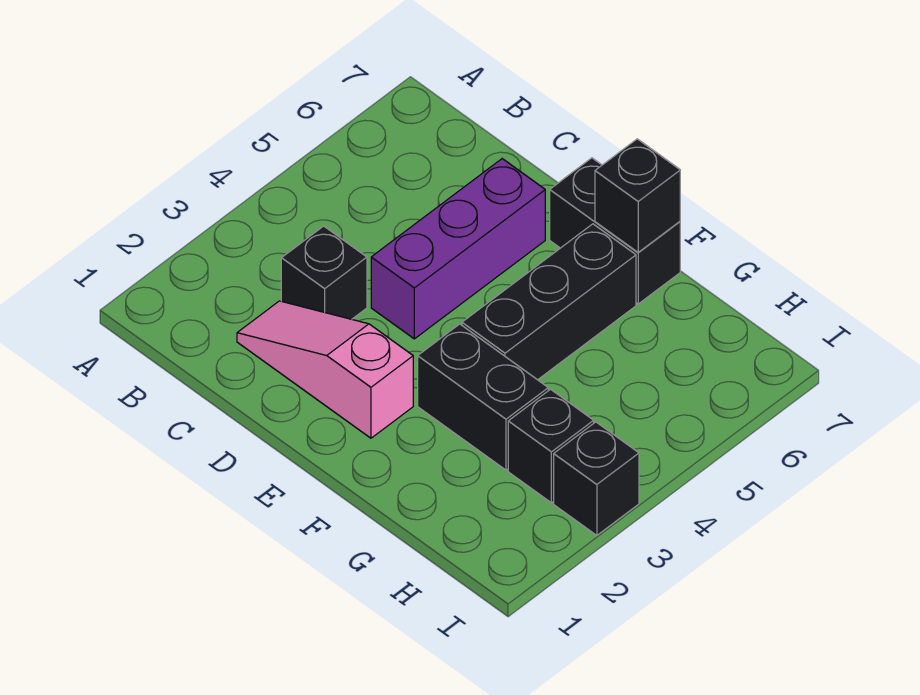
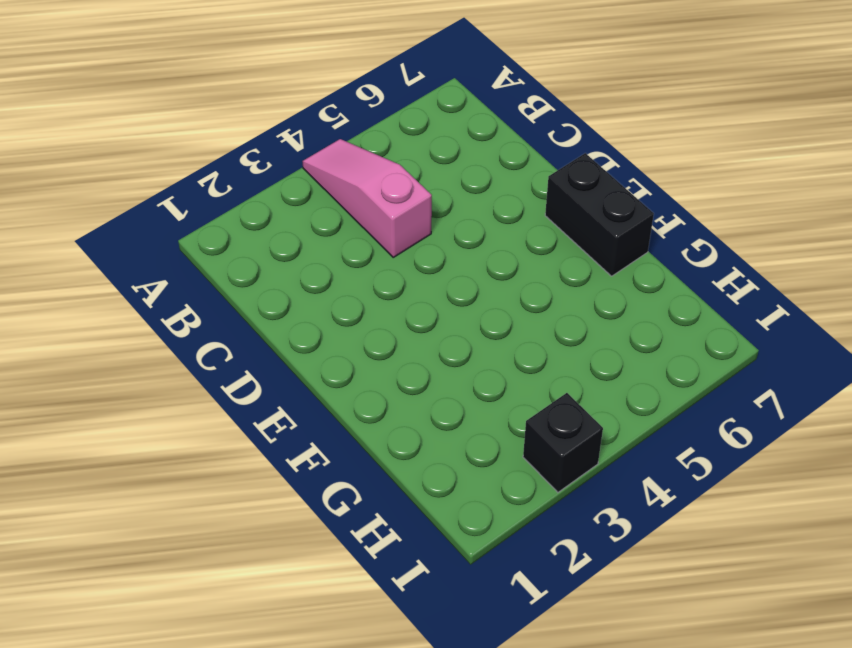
pink 1x3 slope [302,139,432,257] -> pink 1x3 slope moved to [237,301,413,438]
none -> black 1x1 brick [281,226,367,319]
none -> purple 1x3 brick [371,159,545,339]

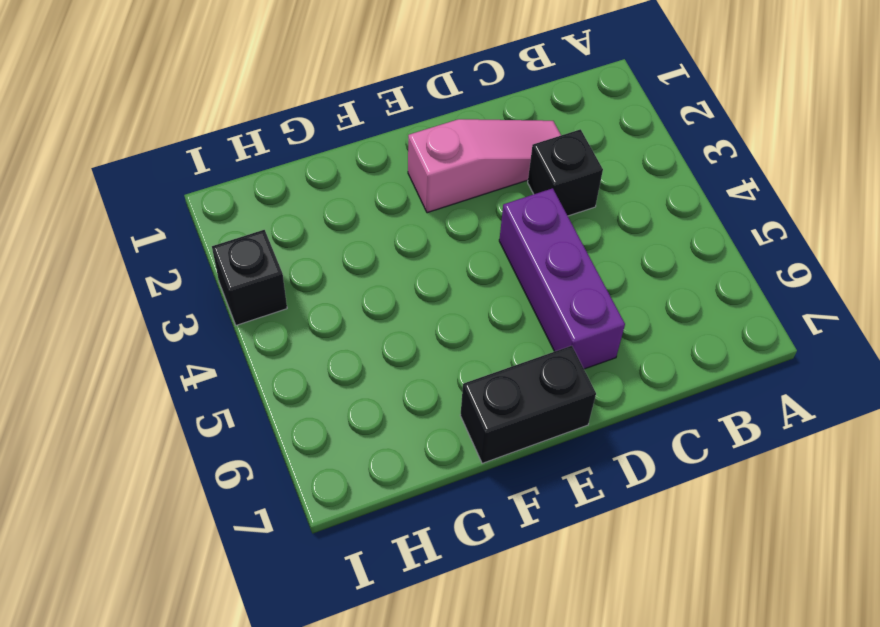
none -> black 1x2 brick [418,324,548,470]
none -> black 1x3 brick [462,224,636,380]

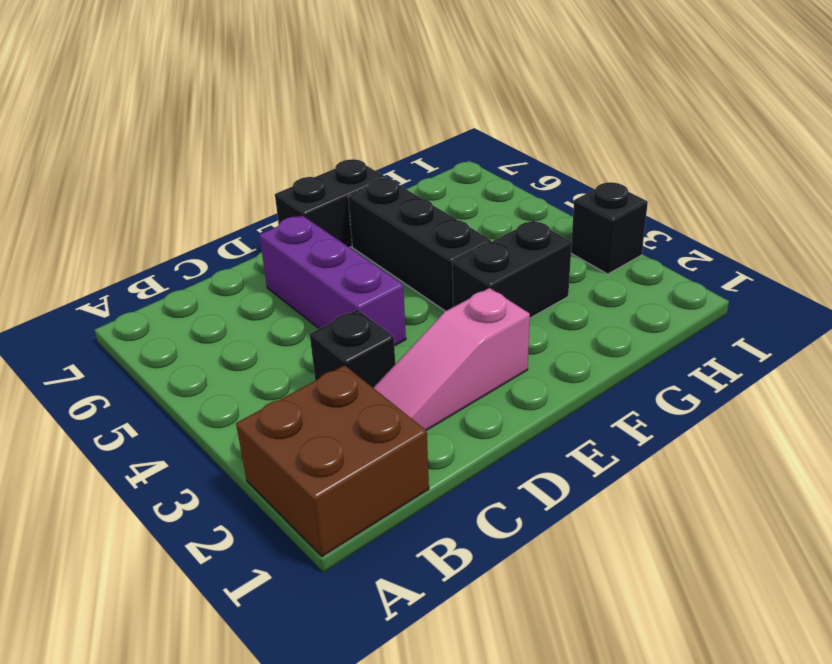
brown 2x2 brick [236,365,429,557] -> none
none -> black 1x1 brick [508,389,594,503]
none -> black 1x1 brick [595,139,680,252]

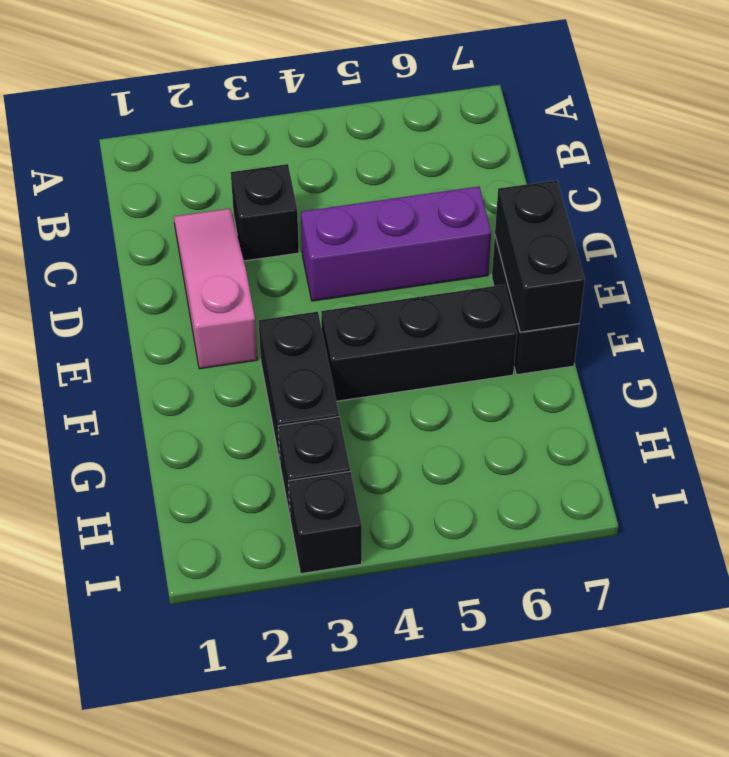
black 1x2 brick [495,180,585,332] -> black 1x1 brick [595,139,680,252]

